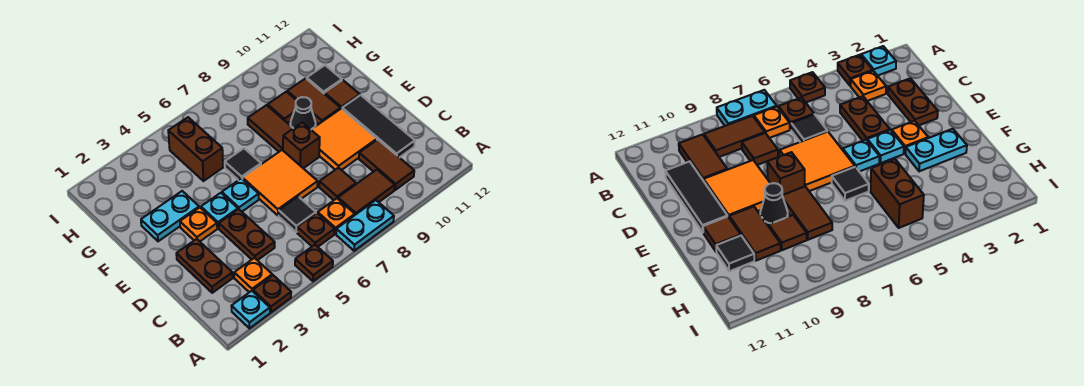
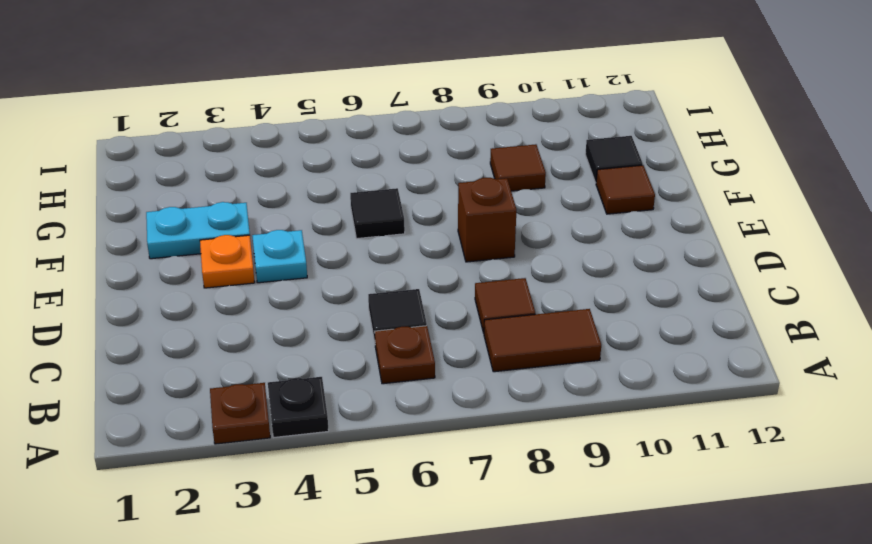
black 1x1 plate [268,377,329,437] -> none
none -> cyan 1x1 plate [231,291,270,328]
none -> brown 1x1 plate [295,245,333,281]
none -> cyan 1x2 plate [336,200,394,251]

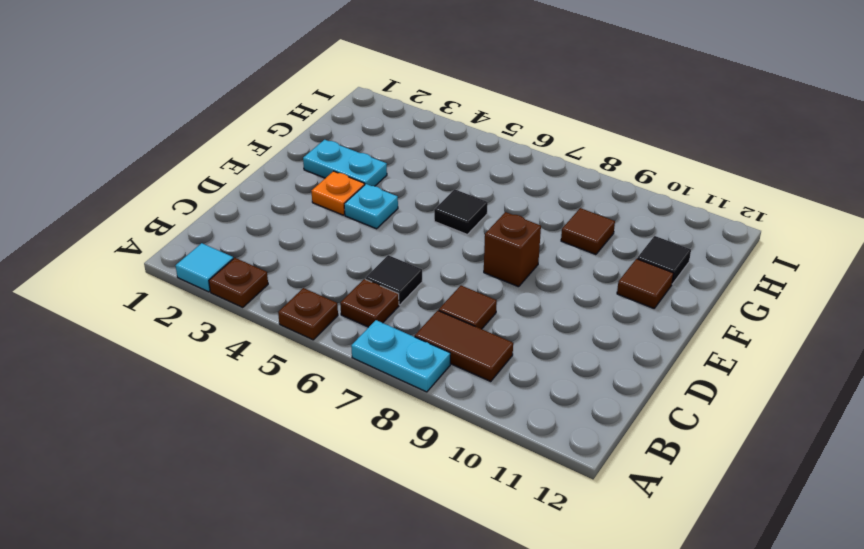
cyan 1x1 tile [176,243,233,292] -> cyan 1x1 plate [231,291,270,328]
none -> orange 1x1 plate [234,258,272,292]
none -> orange 1x1 plate [318,198,355,234]
none -> brown 1x2 tile [359,140,414,190]

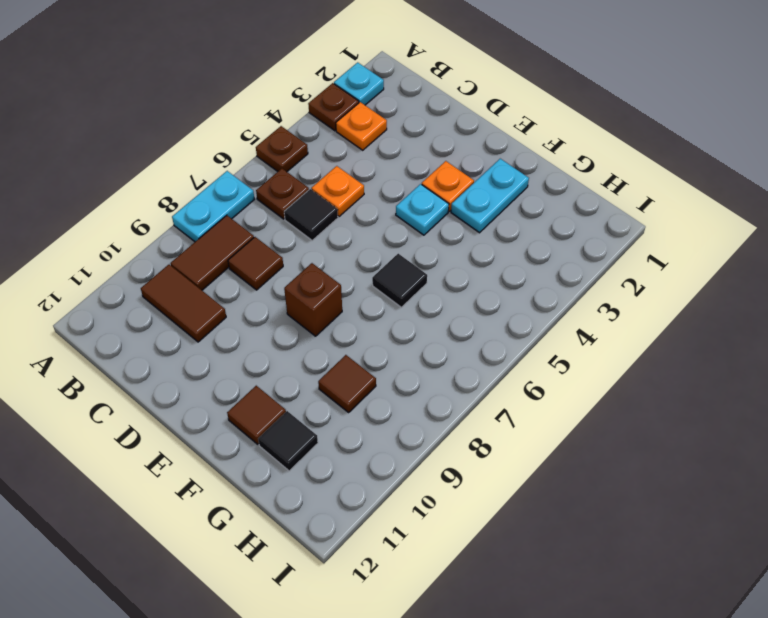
orange 1x1 plate [311,166,364,217] -> orange 1x1 plate moved to [318,198,355,234]
none -> brown 1x2 plate [176,239,233,293]
none -> brown 1x2 plate [219,209,275,260]
none -> black 1x3 tile [342,95,415,158]

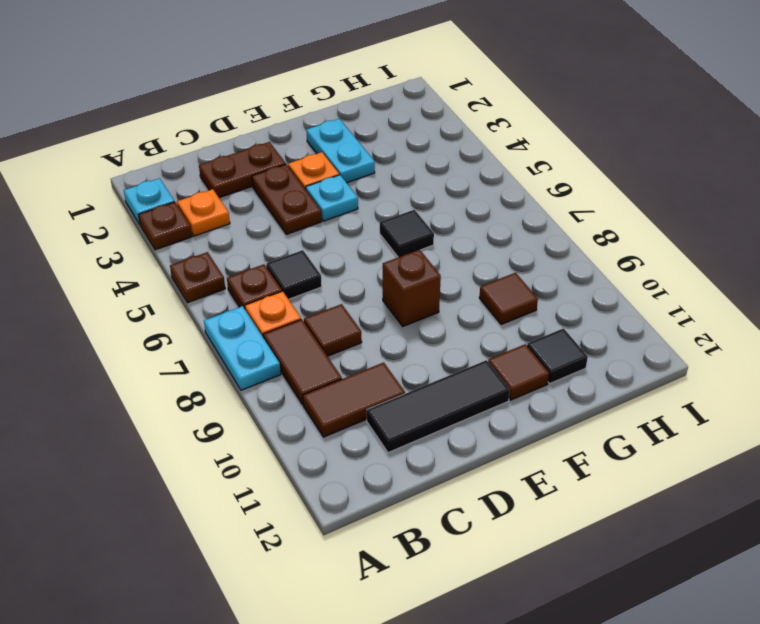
brown 1x2 plate [252,164,322,234] -> brown 1x2 plate turned to [219,209,275,260]
none -> orange 2x2 tile [243,150,318,215]
none -> orange 2x2 tile [311,108,377,170]
none -> cyan 1x1 plate [222,178,259,211]

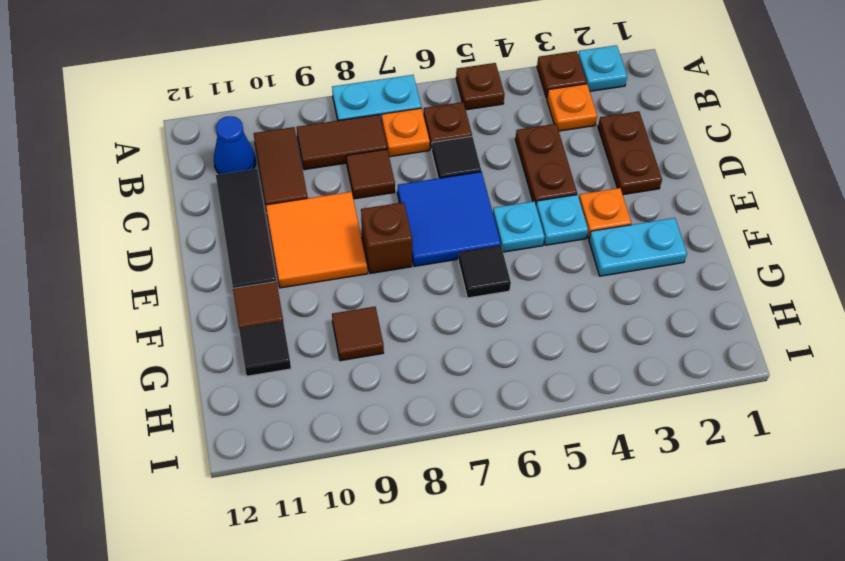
blue 1x1 cone [214,116,256,174] -> none
blue 2x2 tile [397,172,501,266] -> orange 2x2 tile [243,150,318,215]
none -> brown 1x2 tile [248,105,293,152]
none -> black 1x1 cone [290,97,316,129]
none -> brown 1x2 tile [287,78,341,124]

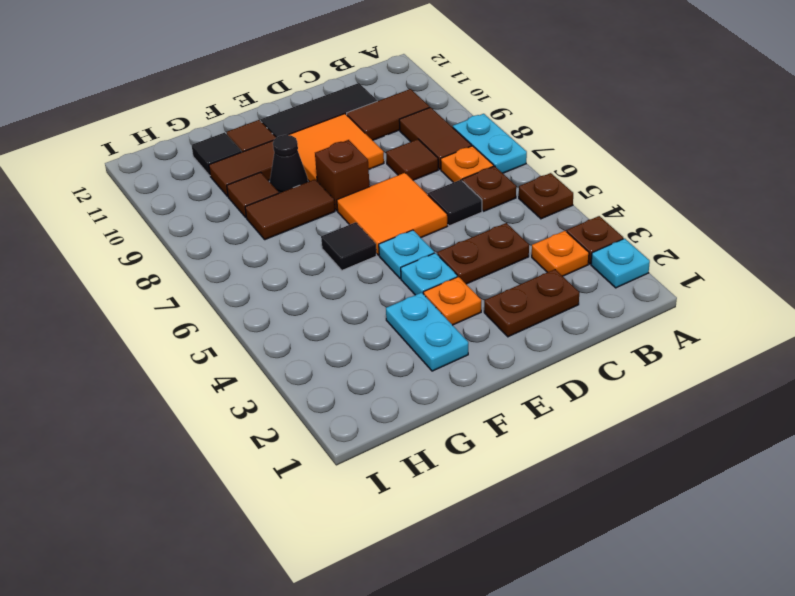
none -> brown 1x2 brick [168,117,223,181]

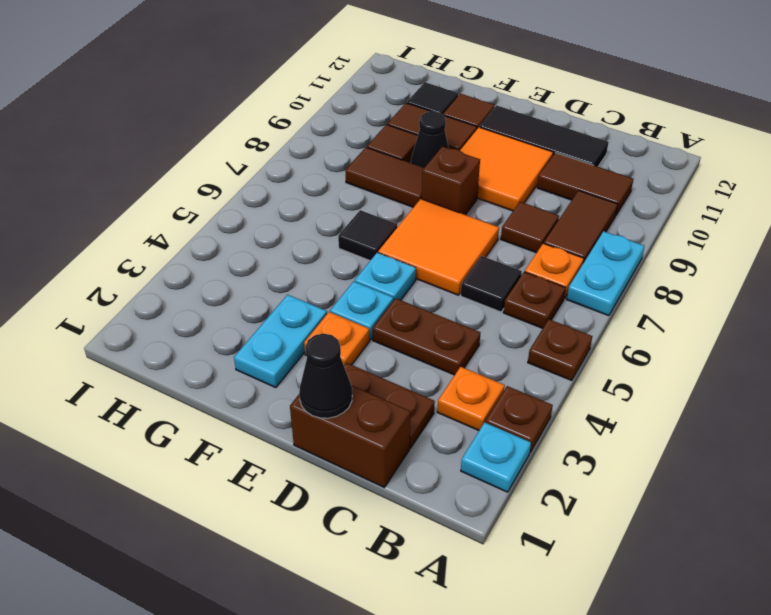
brown 1x2 brick [290,385,410,488] -> brown 1x2 brick moved to [168,117,223,181]
black 1x1 cone [299,334,352,418] -> none

